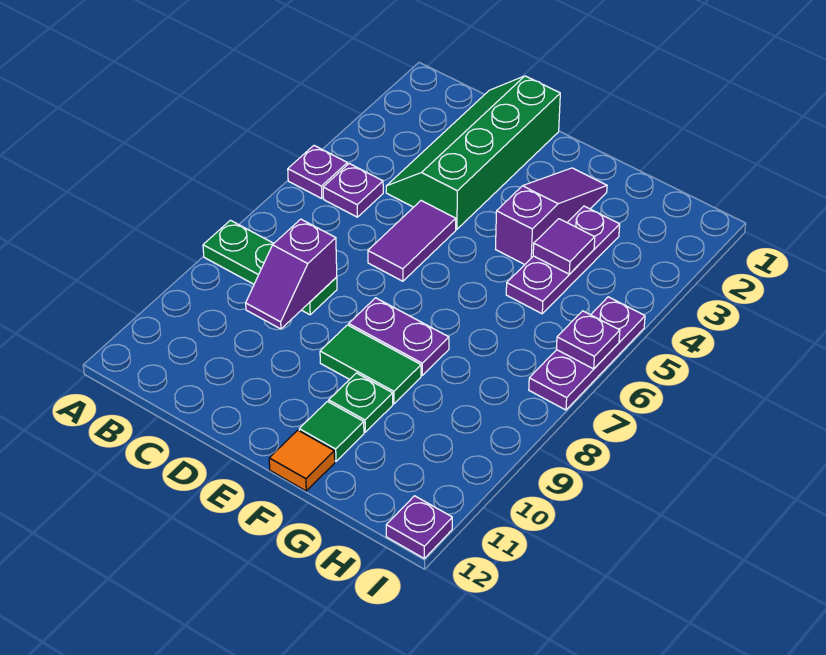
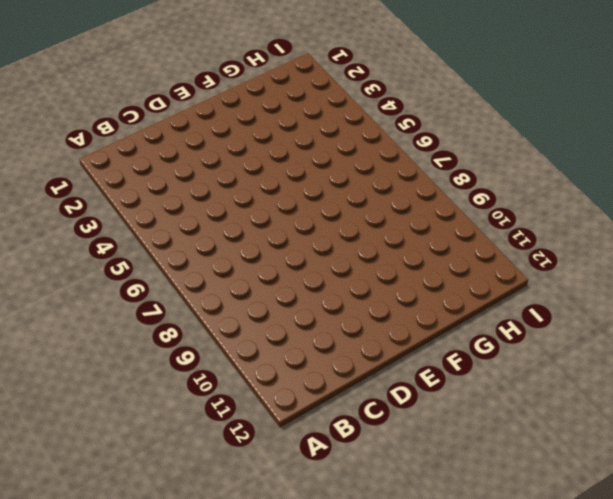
none -> purple 1x1 plate [288,146,347,198]
none -> green 1x3 plate [203,220,337,315]
none -> purple 1x1 plate [323,164,383,217]

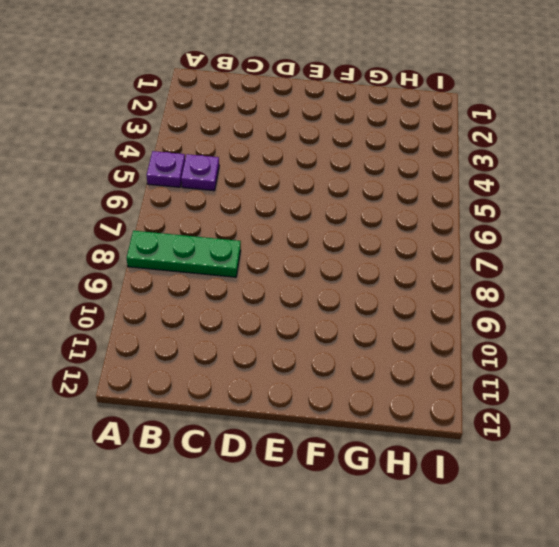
none -> green 2x4 slope [386,76,560,229]
none -> purple 1x2 tile [368,201,456,281]
none -> purple 1x2 plate [349,298,449,375]

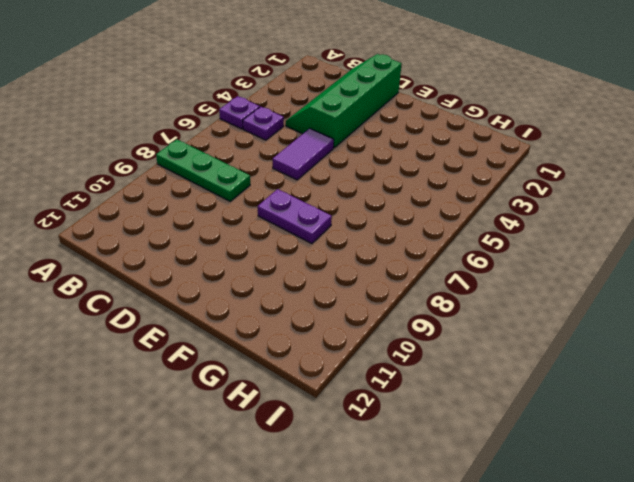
none -> green 1x2 tile [320,325,421,404]
none -> purple 1x3 slope [496,168,607,265]
none -> green 1x1 plate [329,373,393,432]

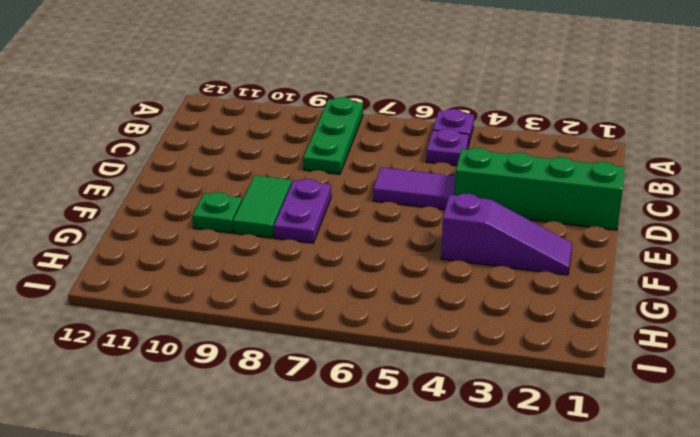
none -> green 1x1 tile [299,401,364,461]
none -> orange 1x1 tile [269,430,335,491]
none -> purple 1x3 plate [506,206,620,314]

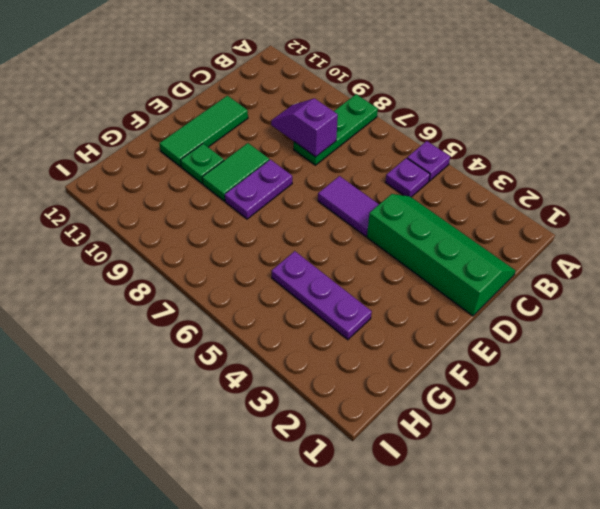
green 1x3 tile [159,96,248,167] -> green 1x1 tile [299,401,364,461]
none -> purple 1x3 slope [496,168,607,265]
none -> orange 1x1 tile [269,430,335,491]
none -> purple 1x3 plate [529,297,645,410]

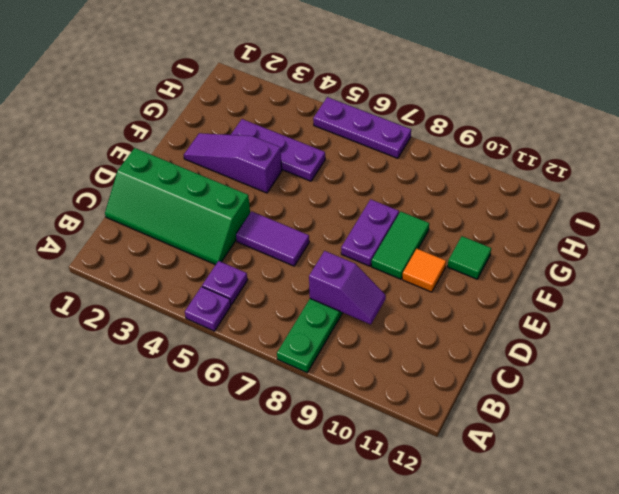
orange 1x1 tile [402,249,446,292] -> orange 1x1 tile moved to [269,430,335,491]
none -> green 1x1 plate [329,373,393,432]
none -> purple 1x1 plate [386,496,452,558]
none -> purple 1x1 tile [533,219,595,274]

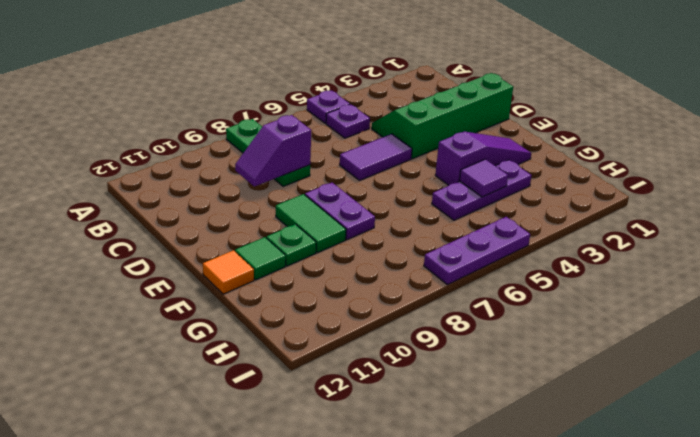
none -> purple 1x1 plate [386,496,452,558]
none -> purple 1x1 plate [556,311,620,369]

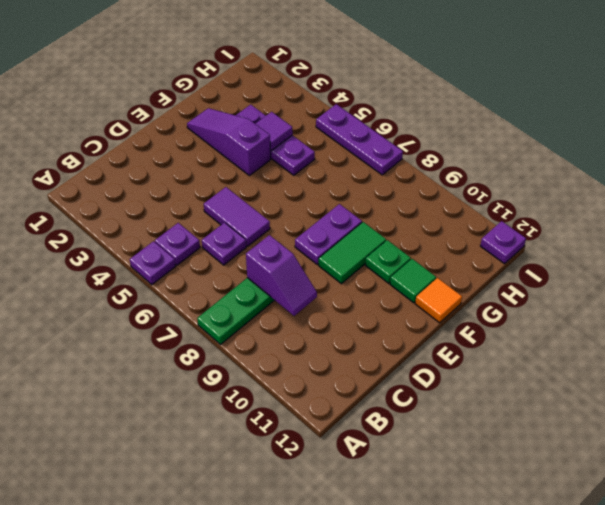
purple 1x1 plate [202,223,246,265] -> purple 1x1 plate moved to [556,311,620,369]
none -> green 2x4 slope [386,76,560,229]

